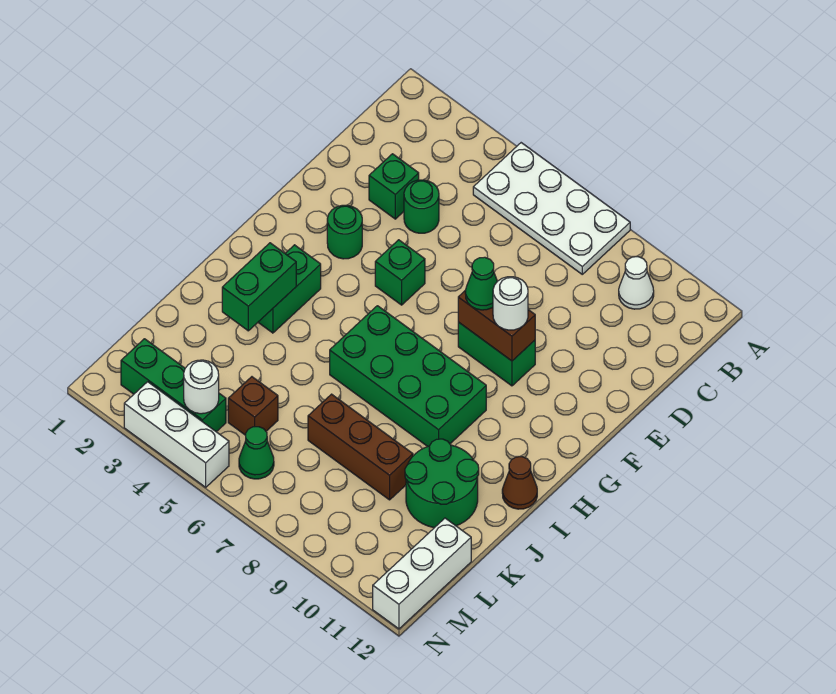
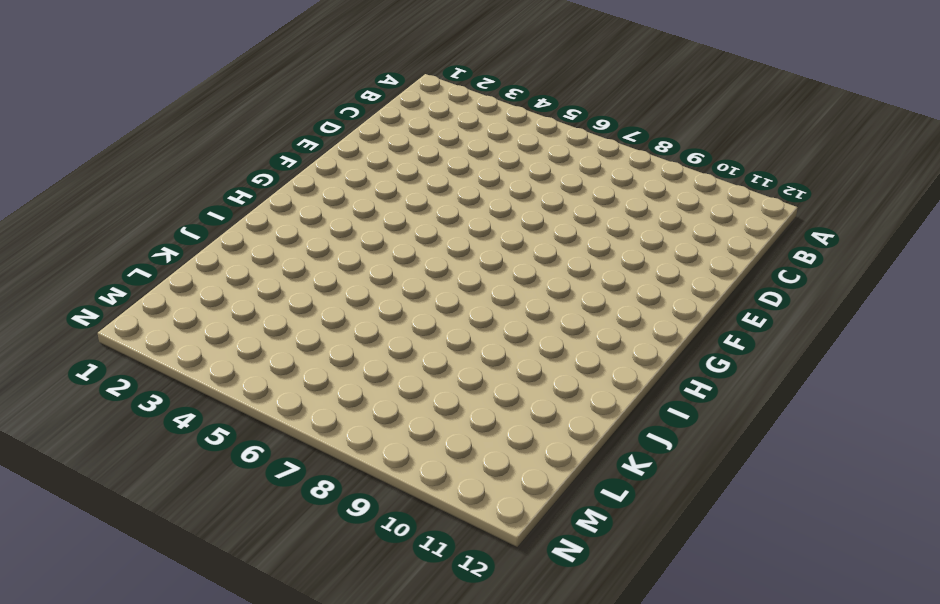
none -> white 2x4 plate [473,143,630,274]
none -> white 1x1 cone [619,257,654,309]
none -> green 1x1 brick [369,154,419,219]

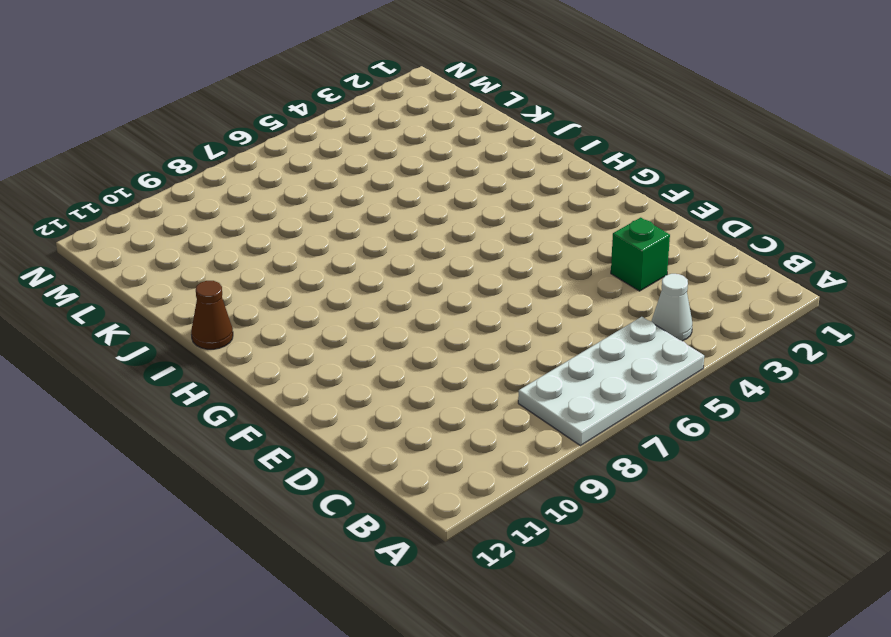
white 1x1 cone [652,274,692,341] -> white 1x1 cone moved to [619,257,654,309]
none -> green 1x1 round brick [404,180,439,233]
none -> green 1x1 round brick [327,205,362,259]
none -> green 1x1 brick [375,240,425,305]

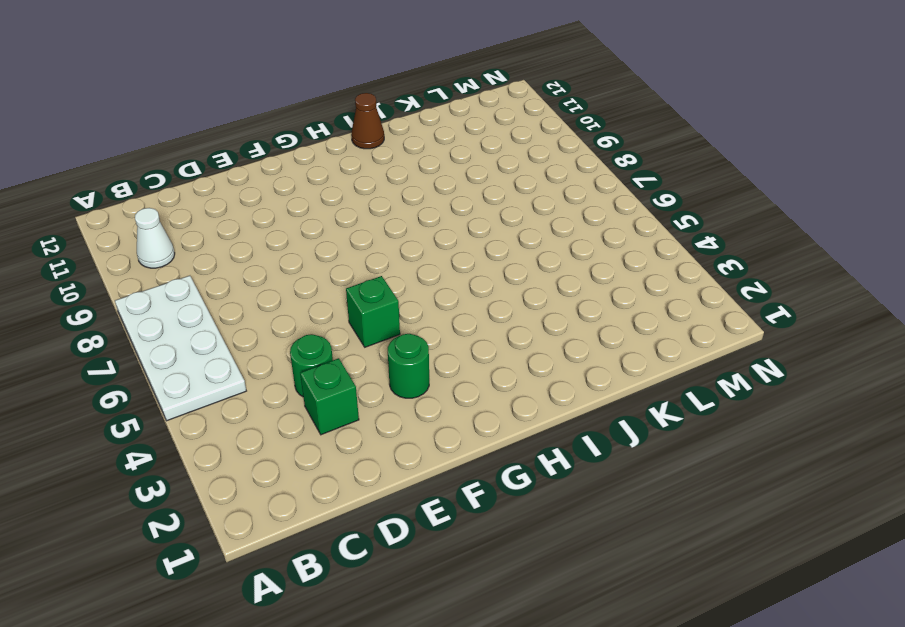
none -> green 1x2 brick [458,322,535,386]
none -> green 1x2 brick [258,245,321,333]
none -> green 2x4 brick [330,306,486,447]

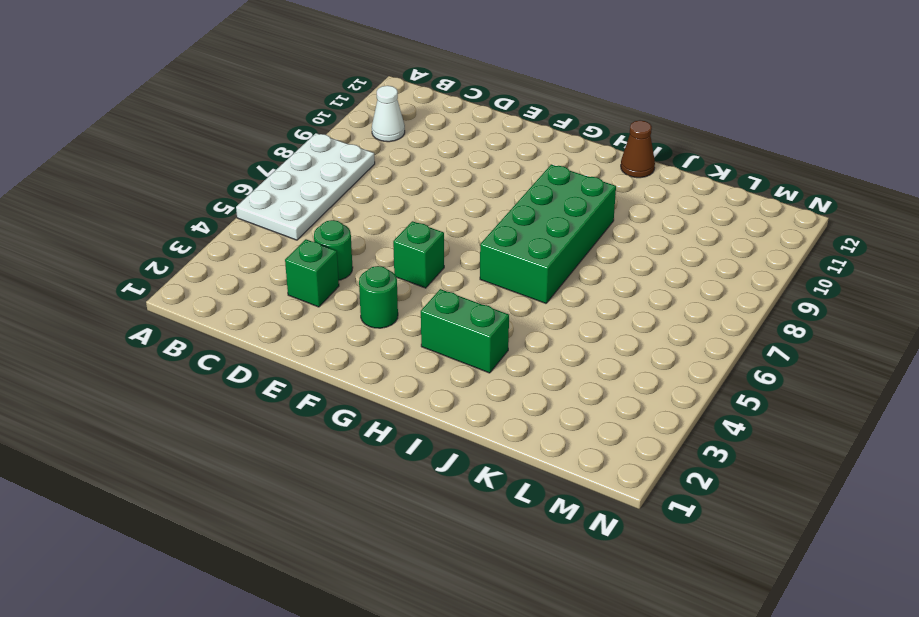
none -> green 1x2 brick [458,322,535,386]
none -> green 2x2 round brick [405,439,479,528]
none -> brown 1x3 brick [308,394,413,500]

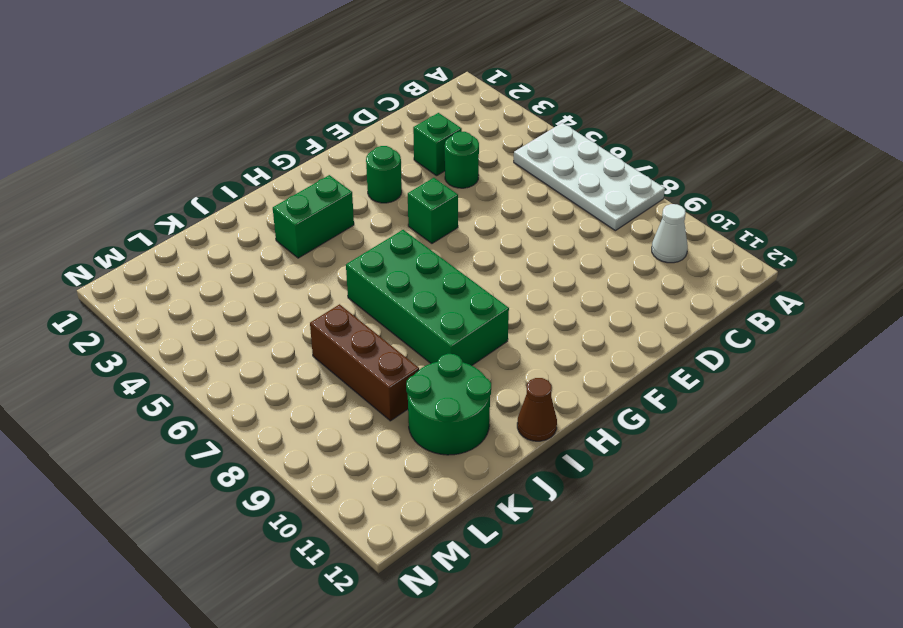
none -> green 1x2 brick [458,322,535,386]
none -> brown 1x1 brick [228,377,278,435]
none -> white 1x3 brick [373,518,471,629]

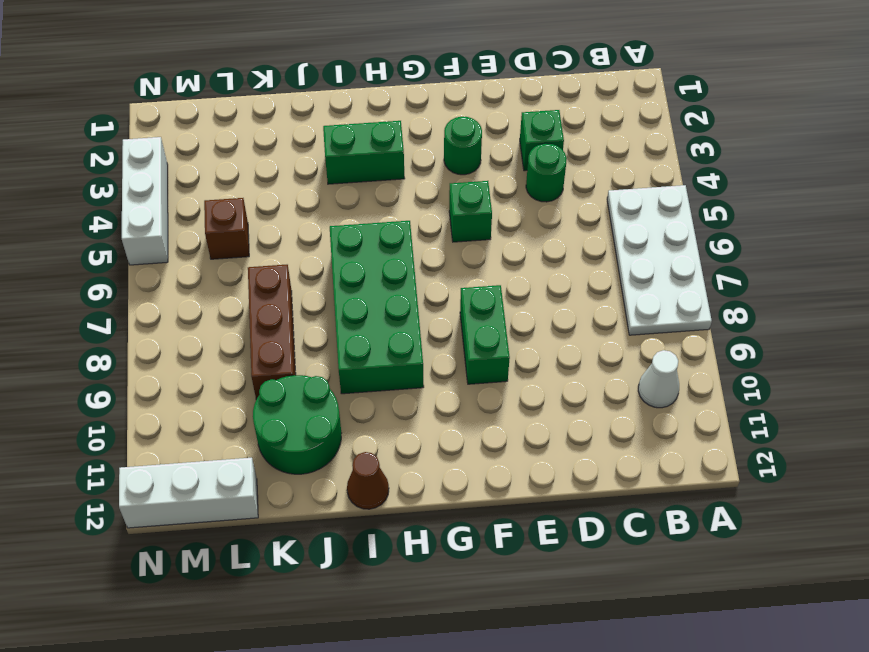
none -> green 1x3 brick [121,339,226,432]
none -> green 1x1 cone [239,427,274,479]
none -> brown 1x2 brick [458,291,535,361]

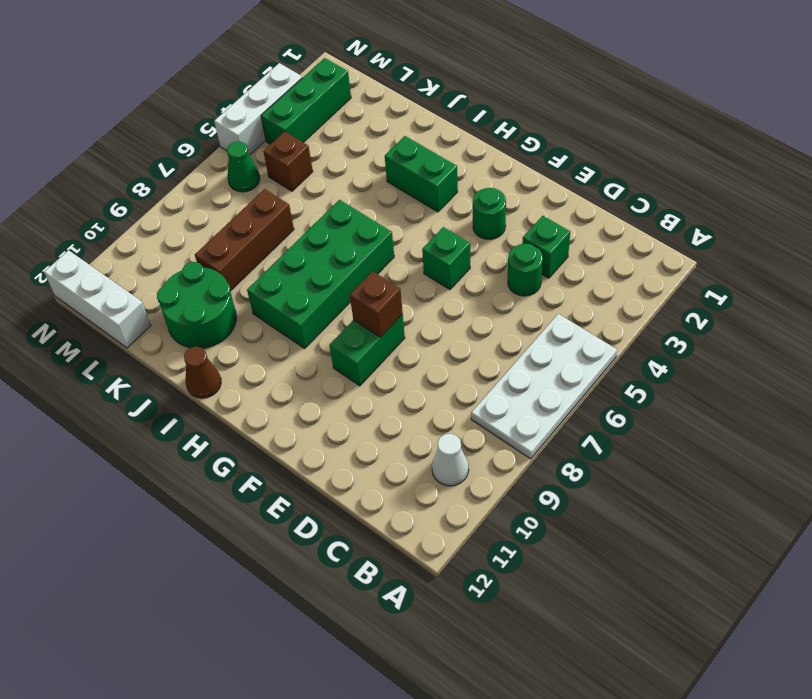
brown 1x1 brick [350,271,403,337] -> brown 1x2 brick [458,291,535,361]
none -> green 1x2 brick [222,243,296,331]
none -> white 1x1 round brick [184,360,219,414]
none -> green 1x1 cone [465,257,497,310]

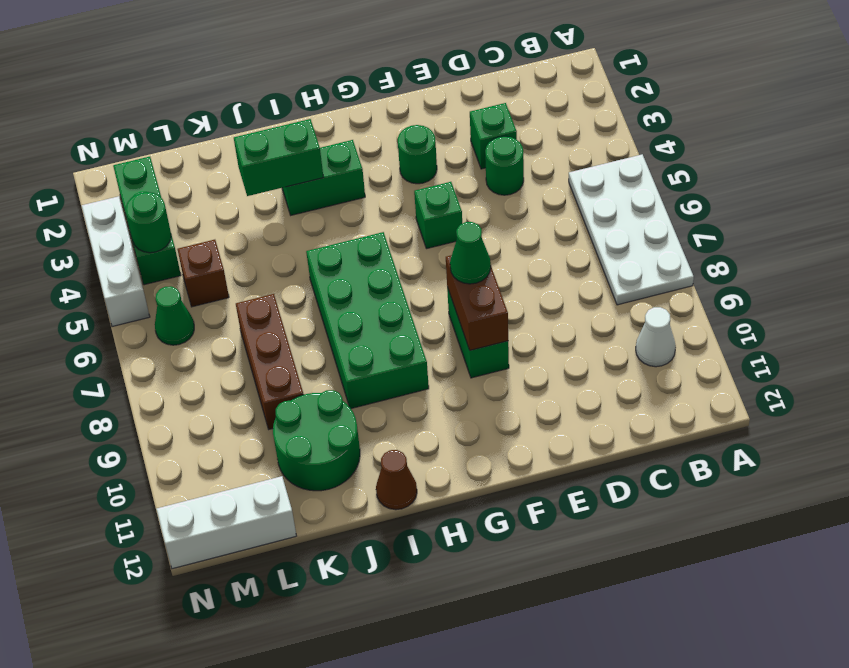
green 1x1 round brick [126,192,171,253] -> white 1x1 round brick [184,360,219,414]
none -> white 1x1 round brick [493,277,528,330]

